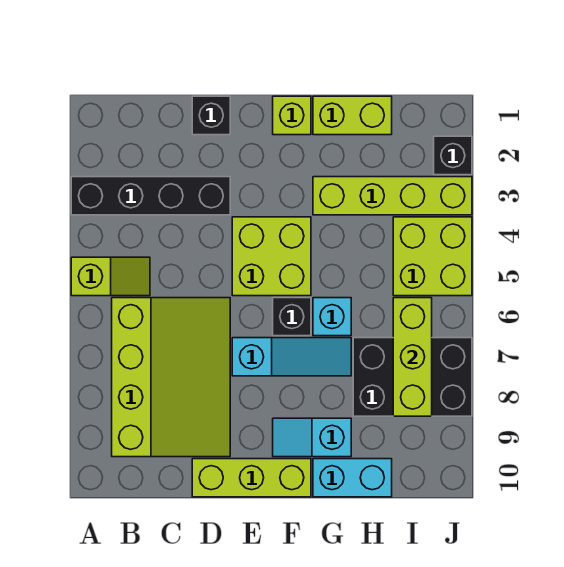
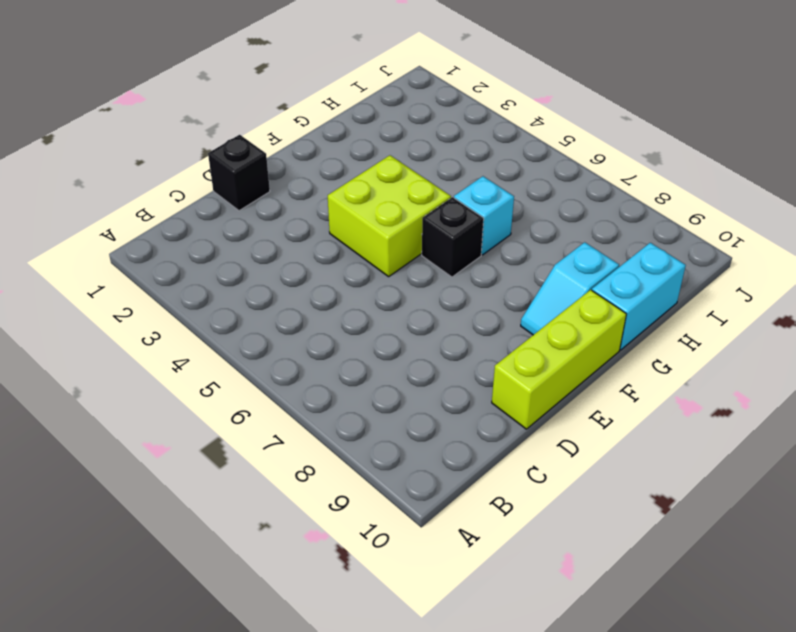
none -> black 1x4 brick [71,177,230,215]
none -> lime 1x2 slope [71,257,150,296]
none -> lime 3x4 slope [112,298,230,457]

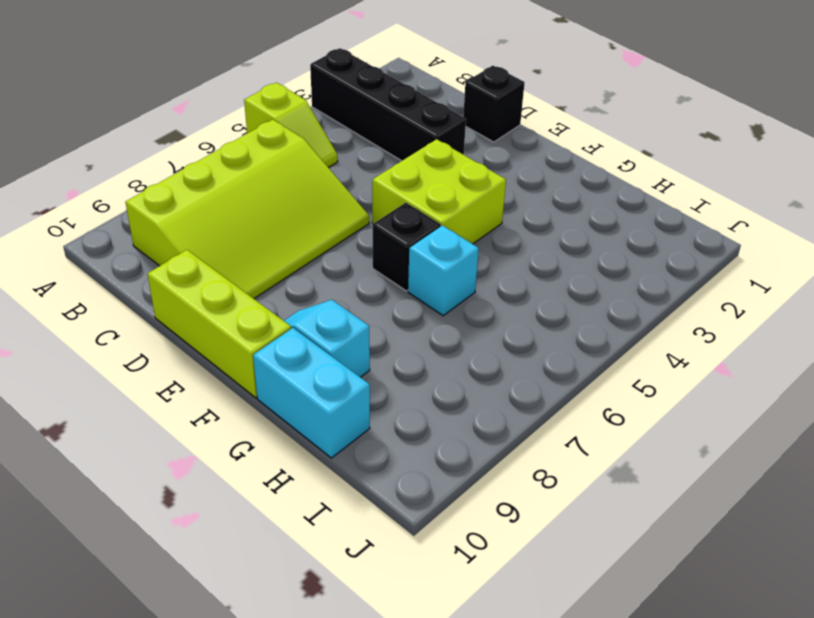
none -> cyan 1x3 slope [232,338,351,376]
none -> lime 1x1 brick [273,96,311,135]
none -> lime 1x2 brick [313,96,392,135]

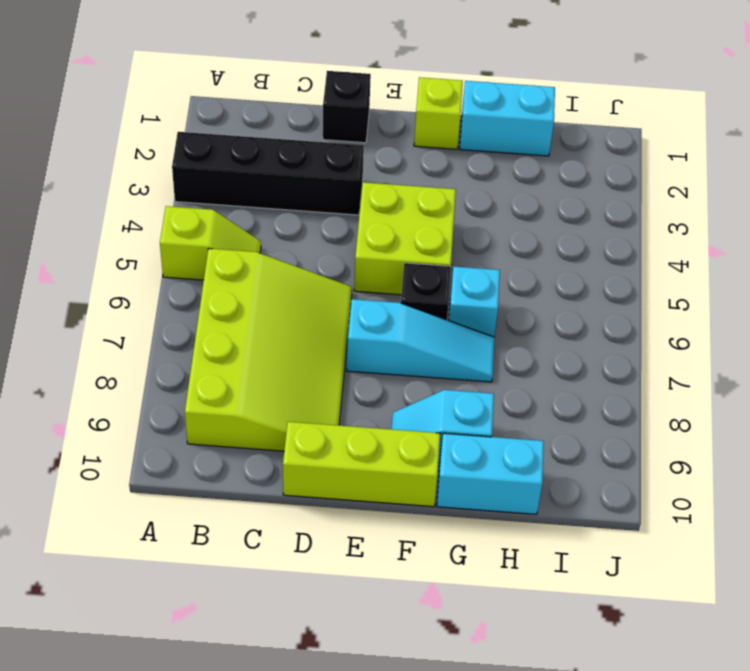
cyan 1x2 brick [460,81,555,156] -> lime 1x2 brick [313,96,392,135]
none -> lime 1x4 brick [313,177,472,215]
none -> black 2x3 brick [353,338,472,416]
none -> lime 2x2 brick [393,217,472,296]

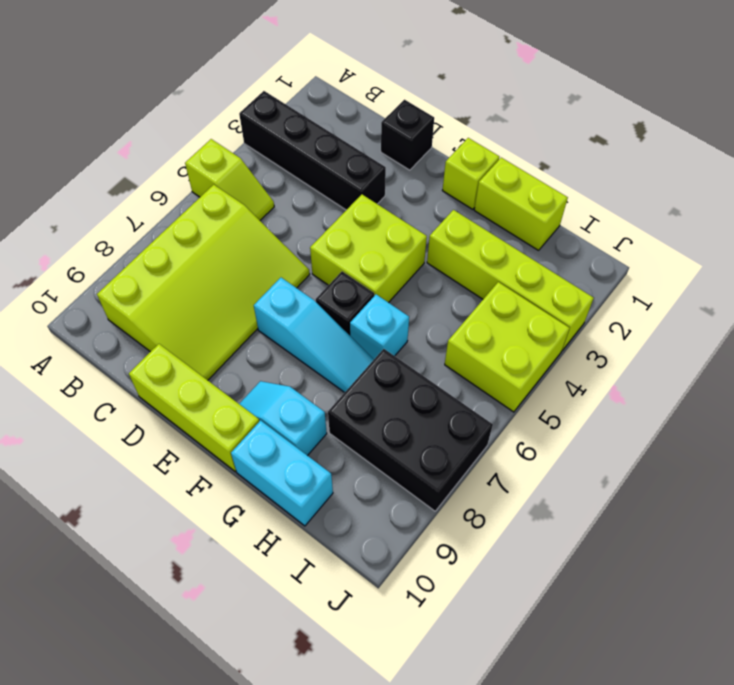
none -> black 1x1 brick [434,136,472,175]
none -> lime 1x3 brick [393,298,432,416]

